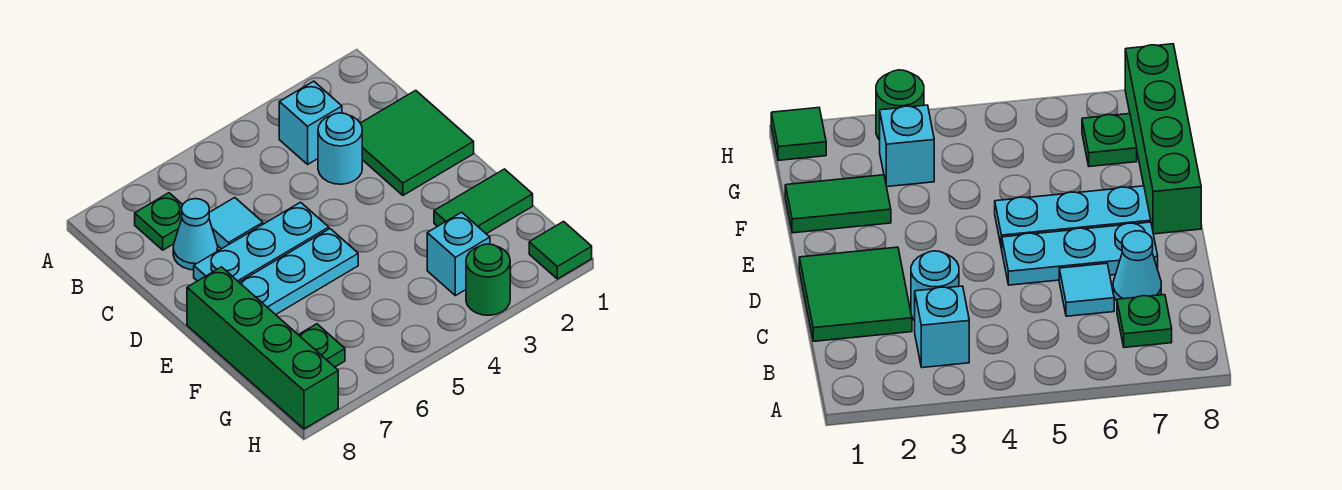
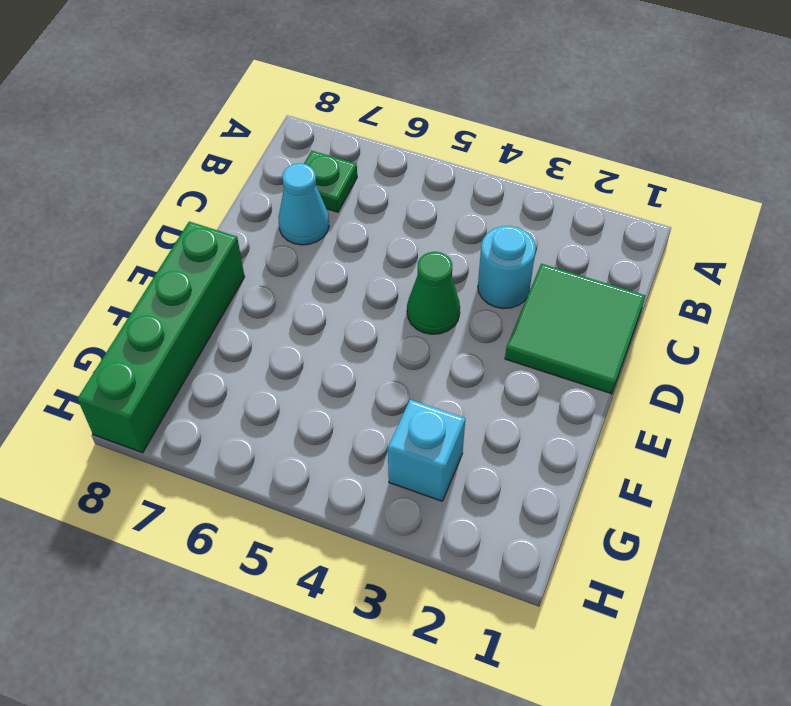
green 1x1 cone [407,252,460,334] -> none
none -> cyan 1x1 brick [279,81,342,164]
none -> cyan 1x1 tile [209,198,263,249]
none -> cyan 1x3 plate [194,202,329,282]

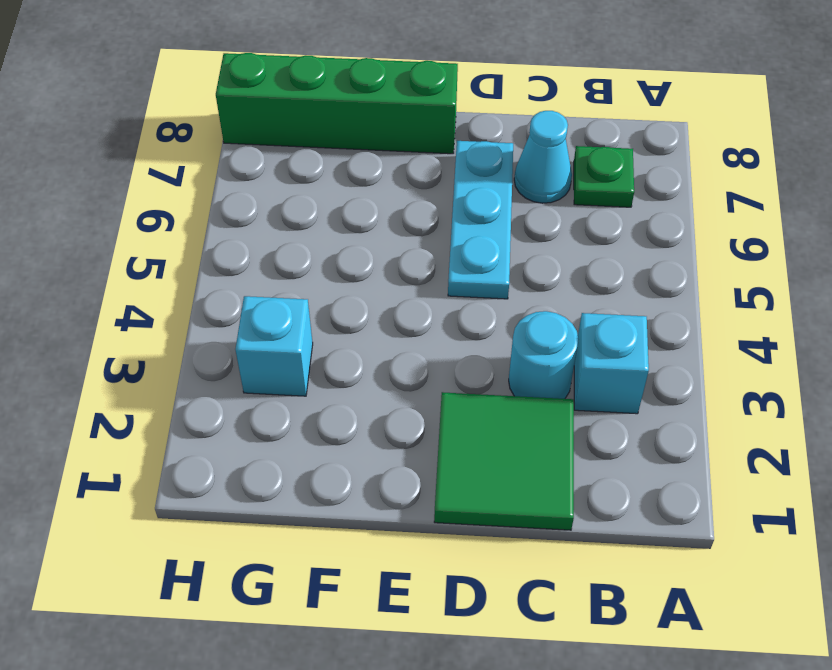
none -> cyan 1x1 tile [209,198,263,249]
none -> cyan 1x3 plate [239,229,358,315]
none -> green 1x2 tile [434,169,533,234]

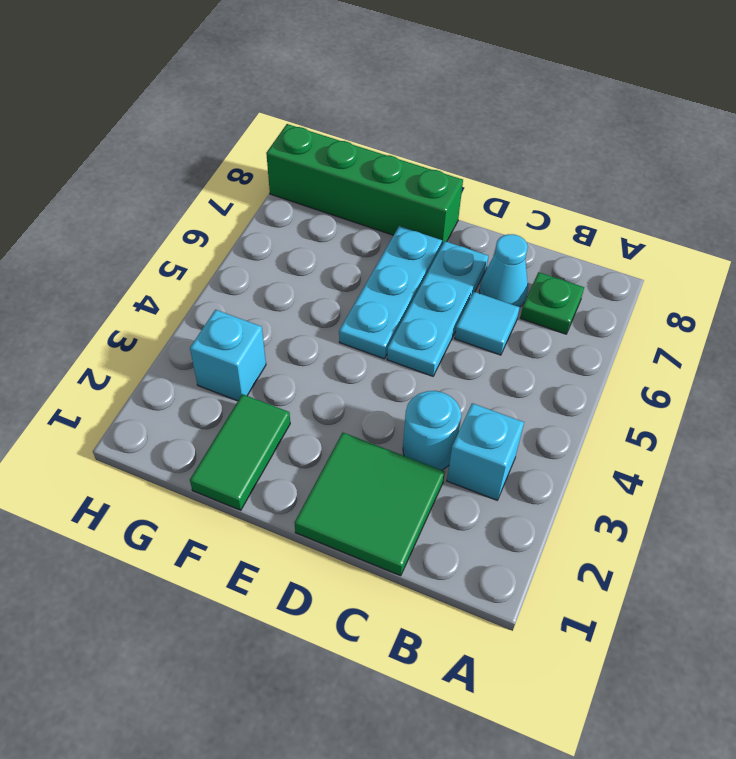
none -> green 1x1 plate [299,324,345,367]
none -> green 1x1 tile [529,222,592,279]
none -> green 1x1 round brick [466,244,510,315]

